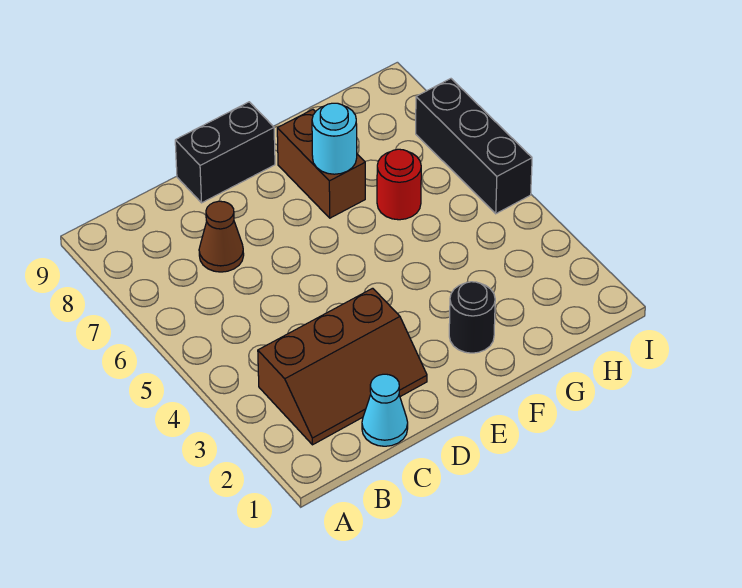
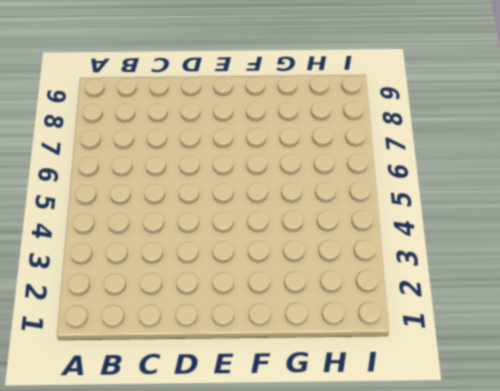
none -> brown 2x3 slope [258,288,427,445]
none -> cyan 1x1 cone [362,374,408,446]

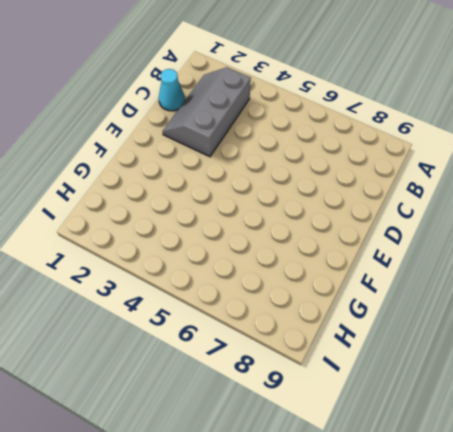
grey 2x3 slope [163,67,251,157] -> brown 2x3 slope [258,288,427,445]
none -> brown 1x1 cone [199,201,244,272]
none -> black 1x2 brick [175,102,275,203]

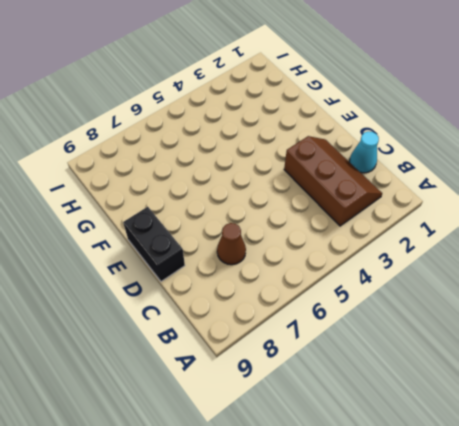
none -> black 1x1 round brick [449,282,495,353]
none -> brown 1x2 brick [277,110,365,218]

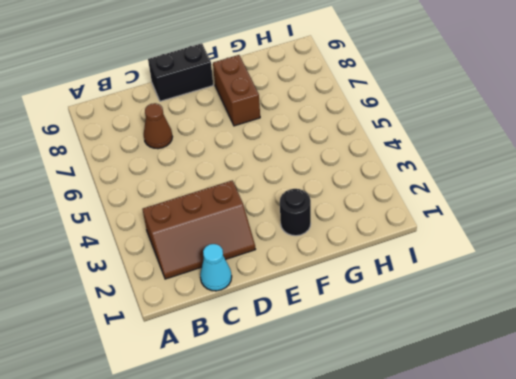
none -> red 1x1 round brick [377,149,421,220]
none -> black 1x3 brick [416,79,532,214]

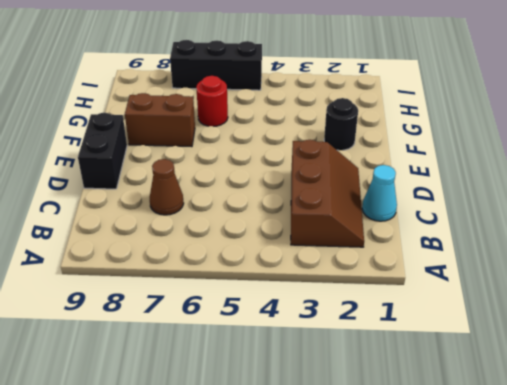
none -> cyan 1x1 round brick [312,103,357,174]

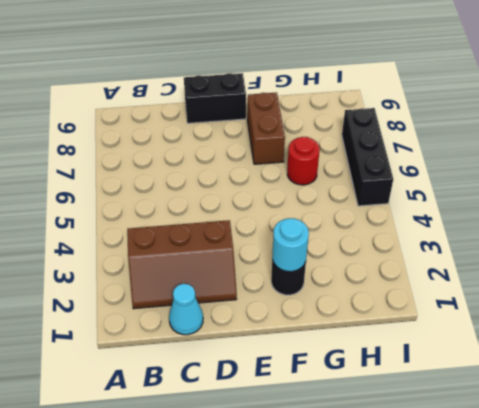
cyan 1x1 round brick [272,218,309,272] -> cyan 1x1 round brick moved to [312,103,357,174]
none -> brown 1x1 cone [199,201,244,272]

